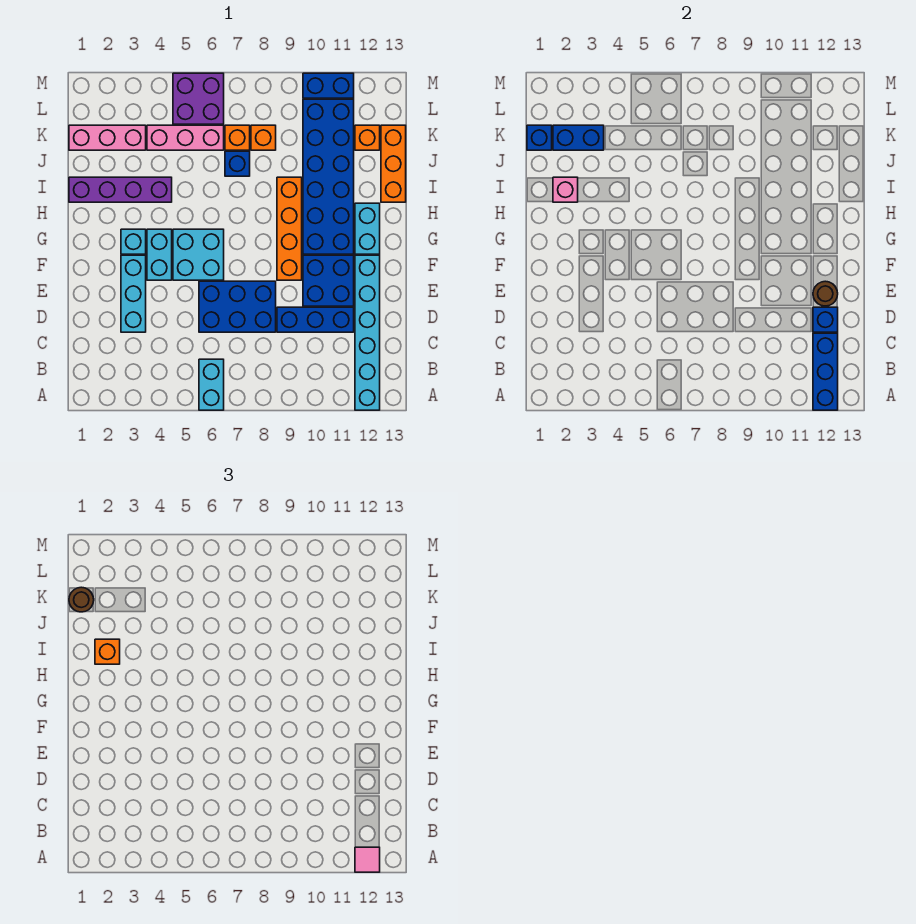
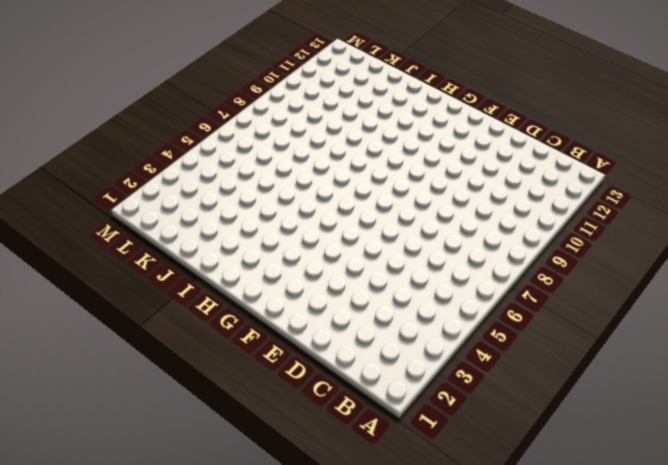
none -> cyan 1x2 brick [199,359,224,410]
none -> cyan 1x6 brick [355,255,380,410]
none -> cyan 1x3 brick [121,255,146,332]
none -> blue 2x3 brick [199,281,276,332]

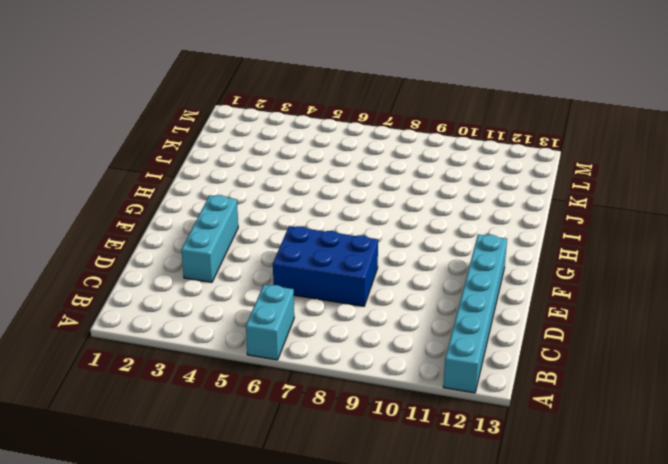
none -> blue 1x3 brick [277,307,354,332]
none -> blue 2x2 brick [303,255,354,306]
none -> cyan 1x2 brick [147,229,172,280]
none -> cyan 2x2 brick [173,229,224,280]

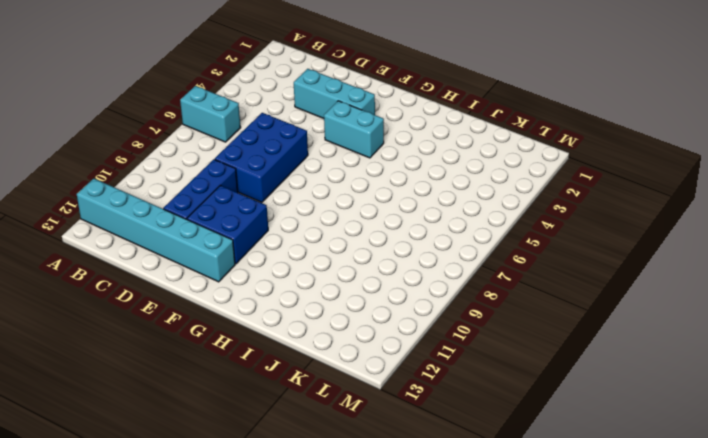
none -> cyan 2x2 brick [173,229,224,280]
none -> orange 1x4 brick [277,177,302,280]
none -> cyan 1x1 brick [121,229,146,254]
none -> blue 2x6 brick [303,99,354,254]

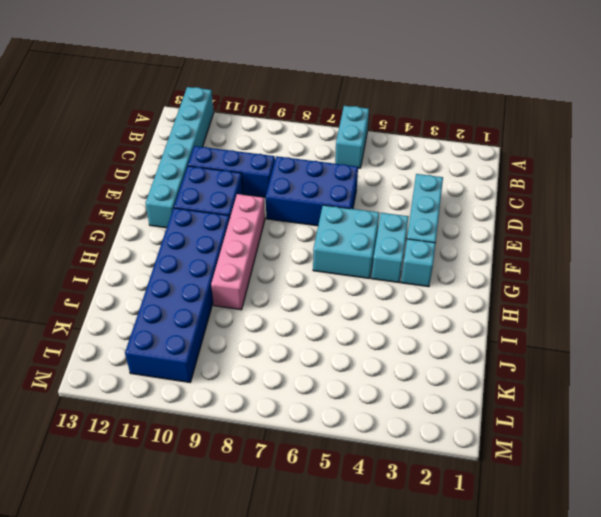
pink 1x4 brick [211,194,265,310] -> orange 1x4 brick [277,177,302,280]
none -> cyan 1x2 brick [355,203,380,254]
none -> purple 1x4 brick [69,177,172,202]
none -> orange 1x3 brick [381,125,406,202]
none -> blue 1x1 brick [225,151,250,176]

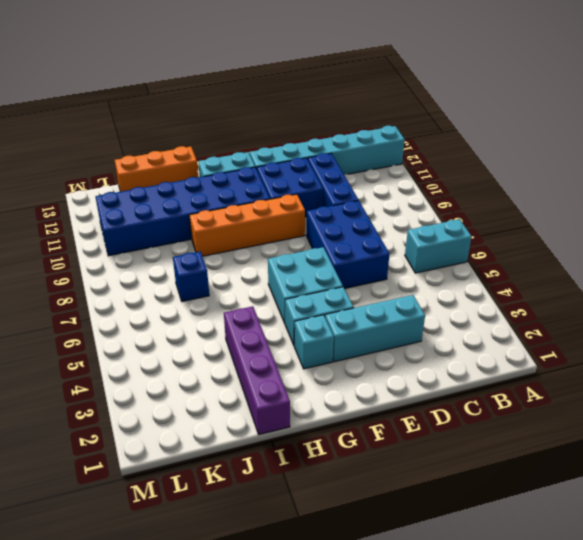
none -> pink 1x3 brick [69,125,146,150]
none -> pink 1x3 brick [147,125,224,150]
none -> orange 1x1 brick [225,125,250,150]
none -> orange 1x1 brick [251,125,276,150]

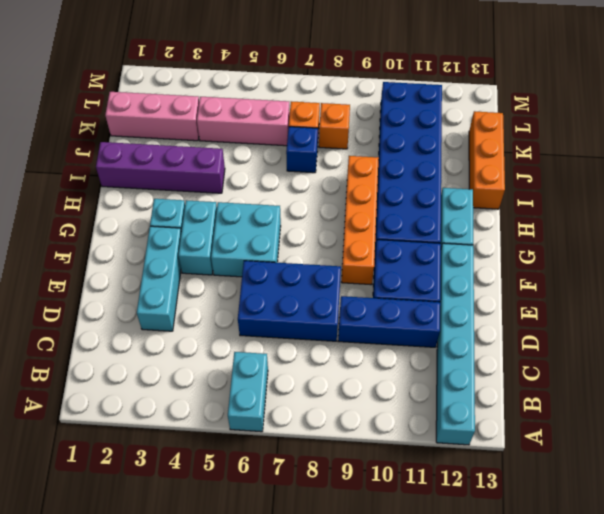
none -> orange 1x1 brick [355,125,380,150]
none -> purple 2x2 brick [173,73,224,124]
none -> blue 1x2 brick [303,73,354,98]
none -> blue 1x3 brick [813,333,838,410]

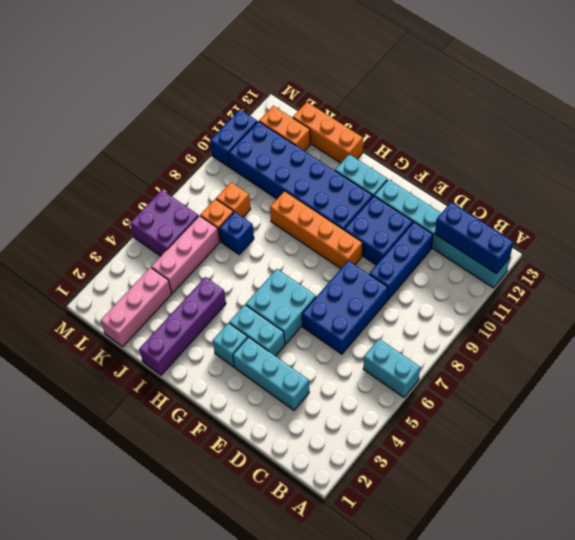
orange 1x2 brick [259,106,310,151] -> orange 1x1 brick [355,125,380,150]
none -> blue 1x1 brick [813,307,838,332]
none -> brown 1x1 round brick [813,281,838,306]
none -> pink 1x1 brick [553,177,578,202]
none -> blue 1x1 brick [527,125,552,150]

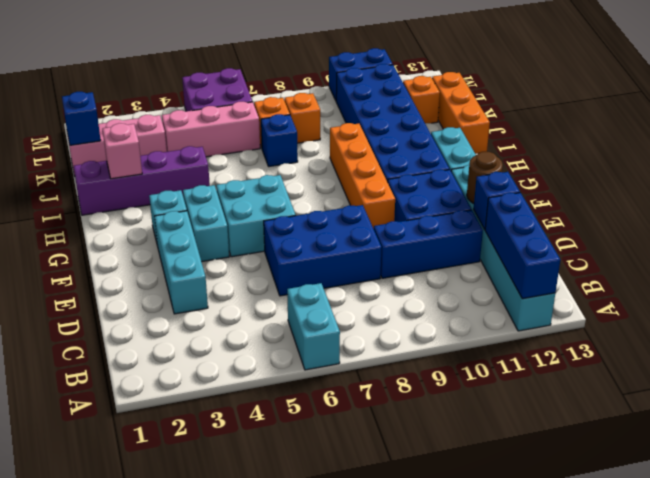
none -> blue 1x2 brick [553,125,604,150]
none -> pink 1x1 tile [355,847,380,872]
none -> orange 1x1 brick [95,639,120,664]
none -> brown 1x1 round brick [69,587,94,612]

